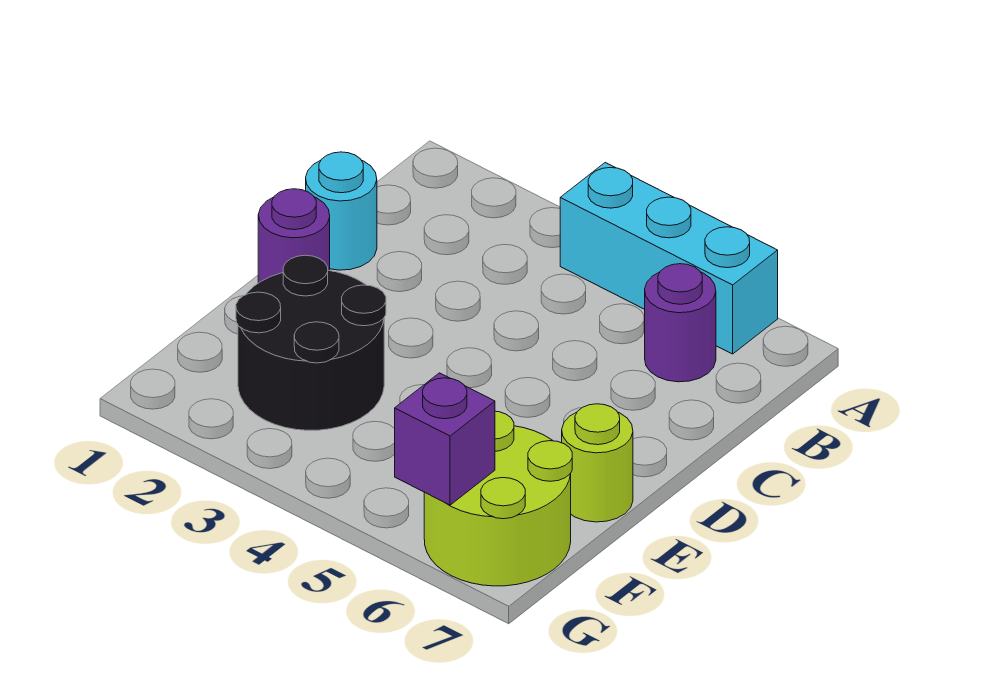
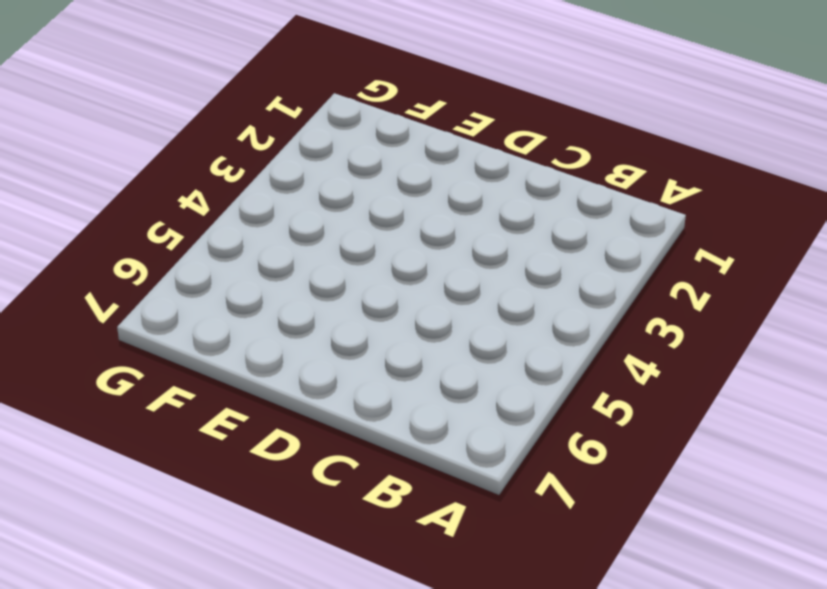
none -> cyan 1x3 brick [560,163,778,354]
none -> purple 1x1 round brick [645,264,716,382]

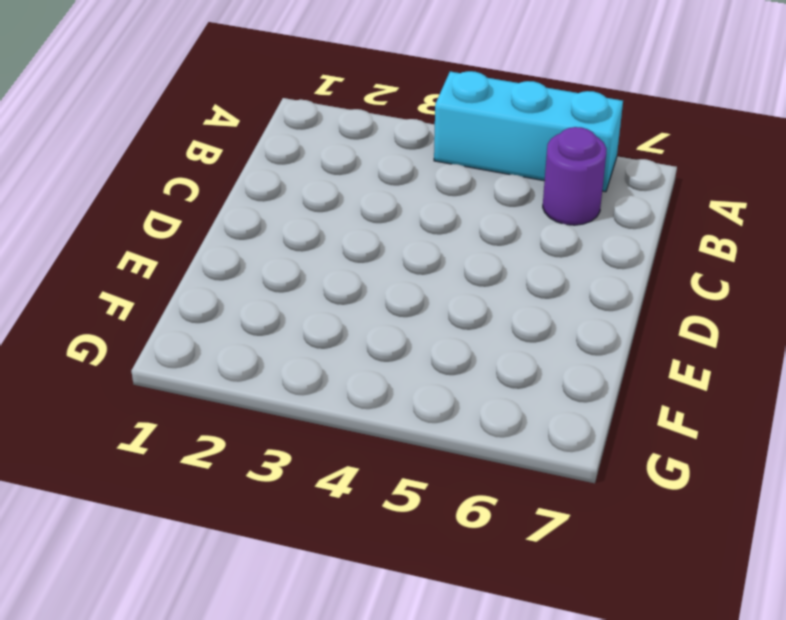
none -> cyan 1x1 round brick [306,152,377,270]
none -> purple 1x1 round brick [258,189,330,283]

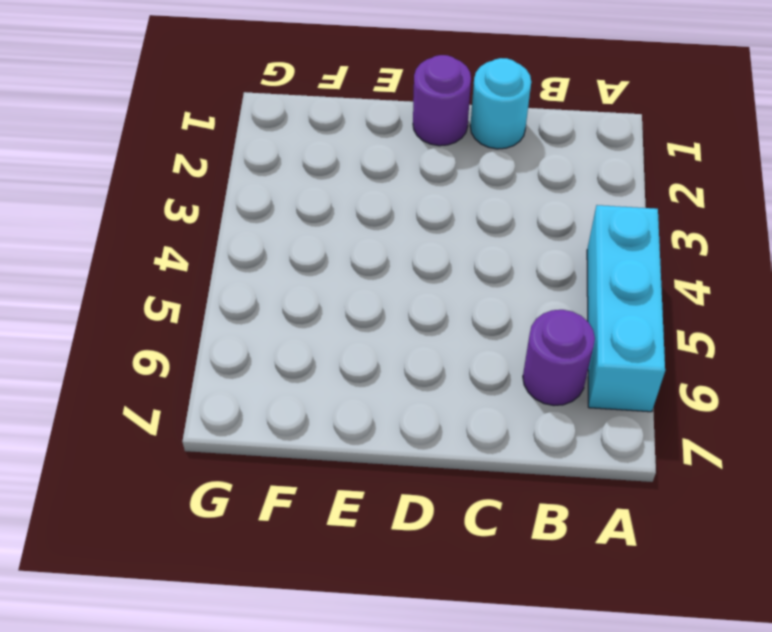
none -> black 2x2 round brick [236,255,386,430]
none -> lime 1x1 round brick [562,404,633,522]

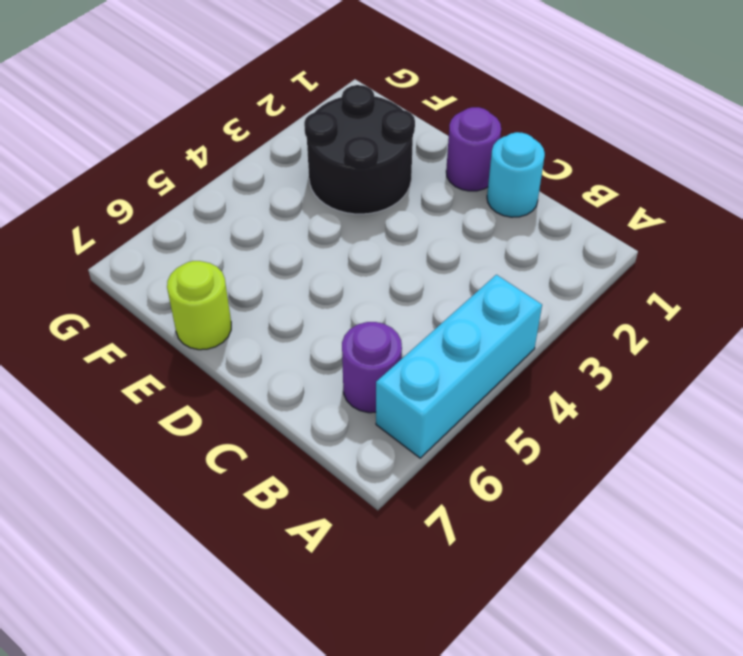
none -> lime 2x2 round brick [424,411,572,586]
none -> purple 1x1 brick [395,373,495,505]

